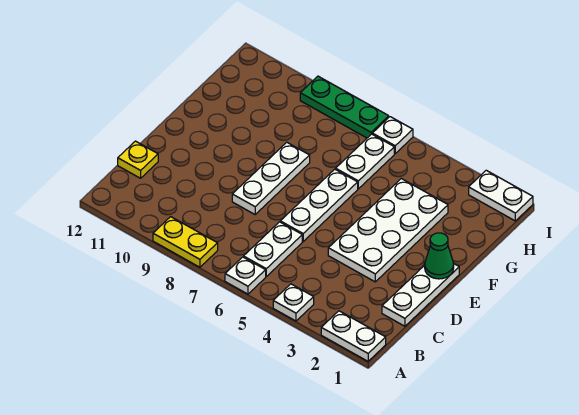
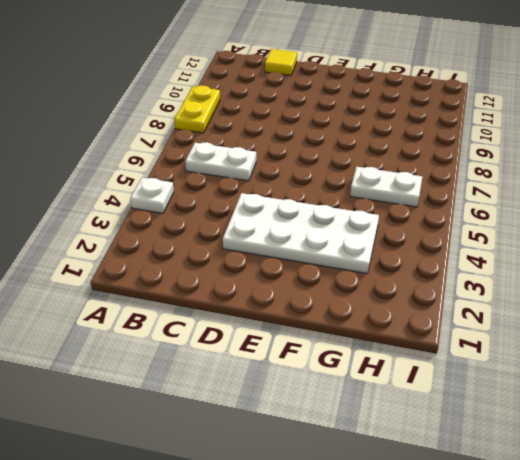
yellow 1x1 tile [265,49,297,76] -> yellow 1x1 plate [118,141,158,178]
none -> white 1x2 plate [321,311,386,361]
none -> white 1x1 plate [225,257,266,294]
none -> white 1x3 plate [382,263,459,326]

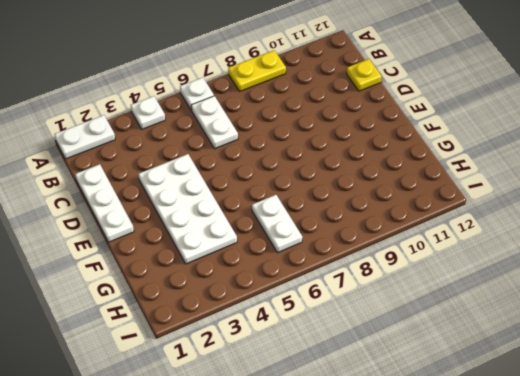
none -> white 1x3 plate [280,169,358,241]
none -> white 1x3 plate [232,142,310,214]
none -> white 1x2 plate [469,170,533,221]

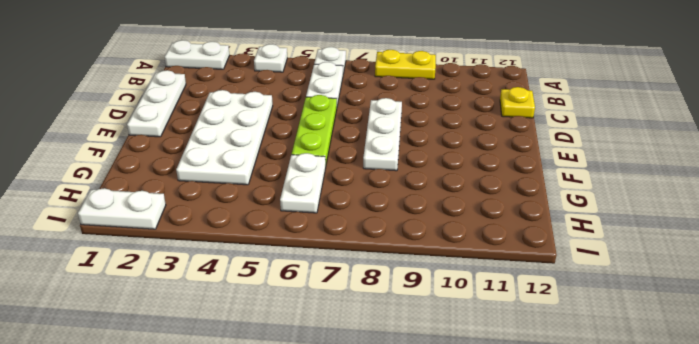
lime 1x3 plate [292,95,337,163] -> white 1x3 plate [280,169,358,241]
none -> white 1x1 plate [372,117,413,154]
none -> green 1x3 plate [300,76,389,138]
none -> green 1x1 cone [425,233,454,279]

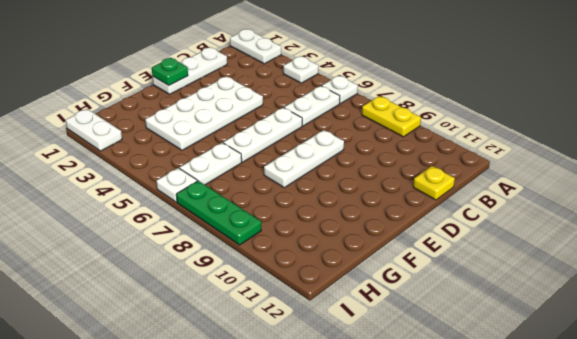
green 1x1 plate [152,58,188,85] -> green 1x1 cone [425,233,454,279]

